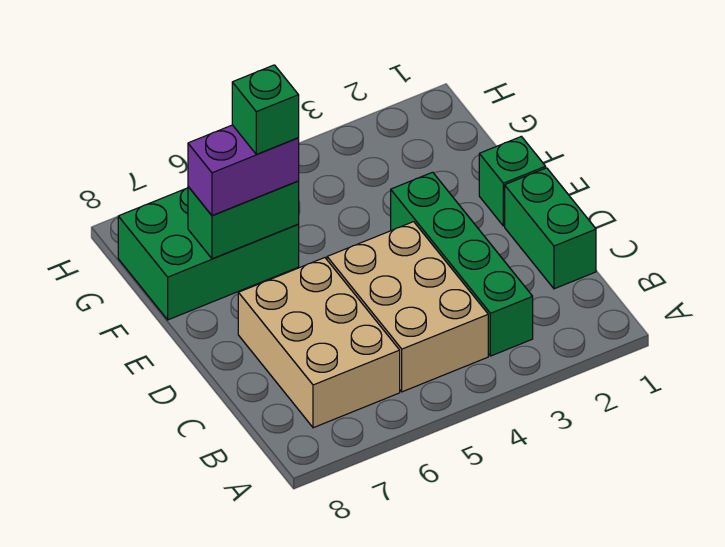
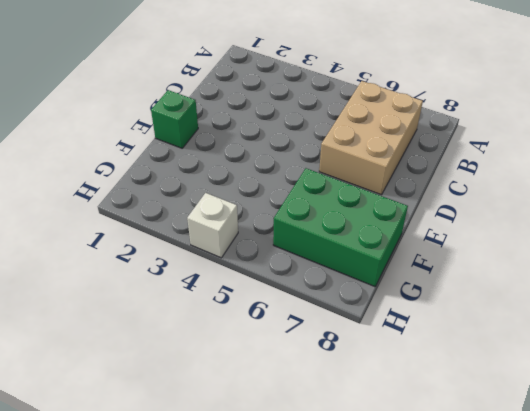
white 1x1 brick [187,193,238,258] -> none
none -> green 1x4 brick [391,172,533,356]
none -> tan 2x3 brick [327,222,488,392]

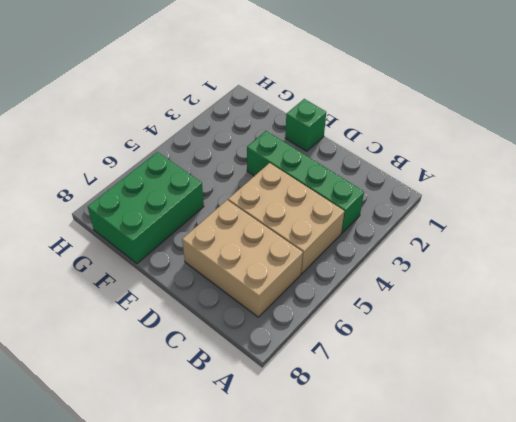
none -> green 1x2 brick [505,168,596,289]
none -> green 1x2 brick [188,181,299,259]

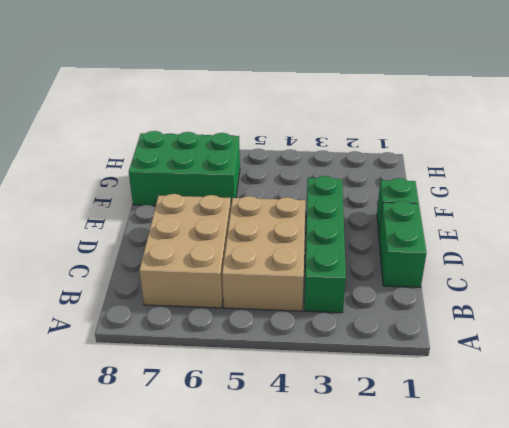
none -> green 1x2 brick [188,181,299,259]
none -> purple 1x2 brick [188,125,299,216]

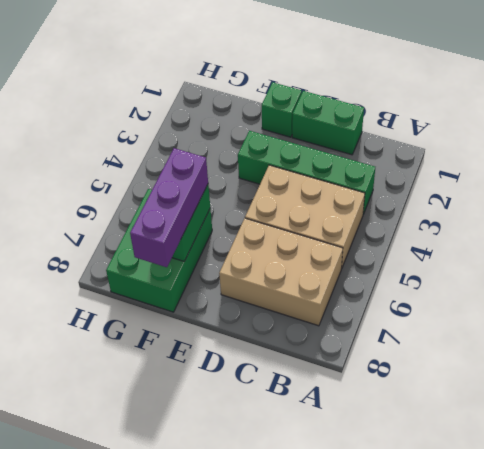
purple 1x3 brick [130,148,208,267] -> purple 1x2 brick [188,125,299,216]
none -> green 1x1 brick [232,65,299,154]

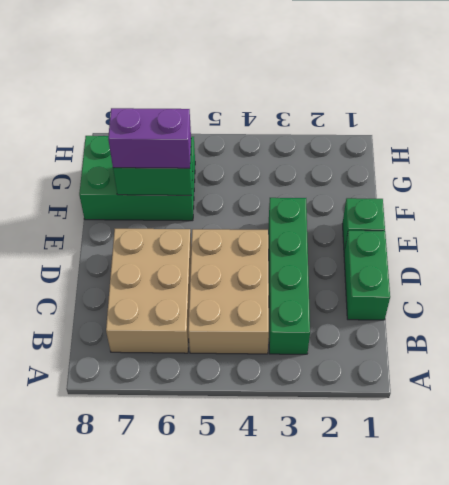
none -> green 1x1 brick [232,65,299,154]

